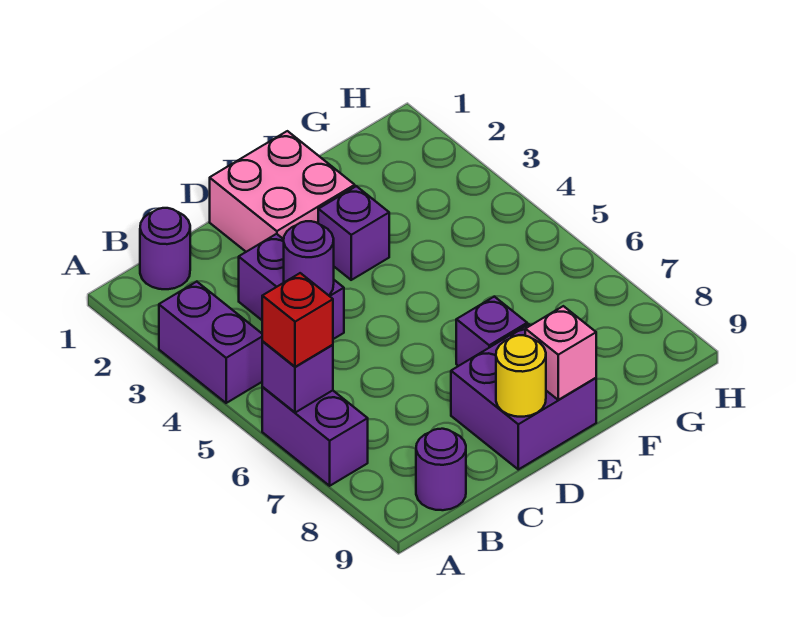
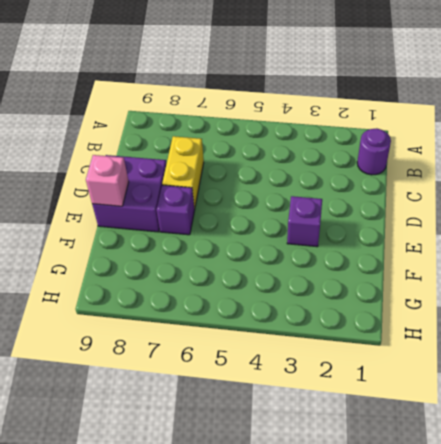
yellow 1x2 brick [162,136,204,209] -> none
none -> purple 1x2 brick [159,282,262,403]
none -> purple 1x2 brick [262,387,368,486]
none -> purple 1x1 round brick [416,429,466,510]

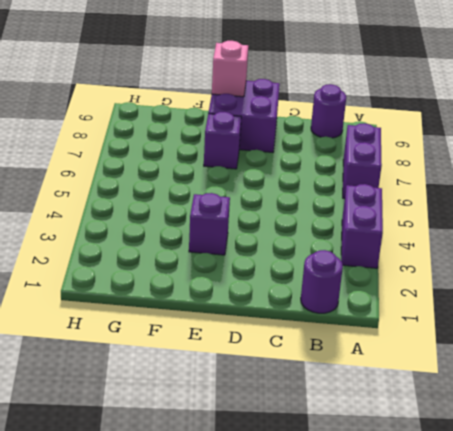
none -> purple 1x2 brick [239,234,344,339]
none -> pink 2x2 brick [210,131,355,252]
none -> purple 1x1 brick [262,341,333,413]

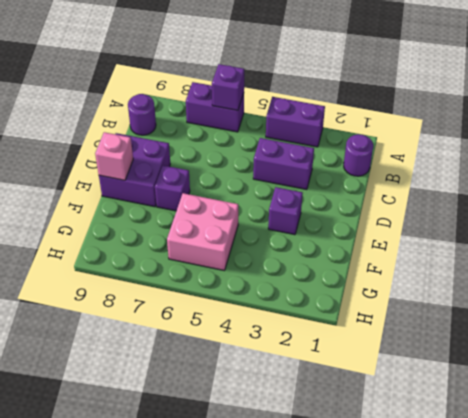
pink 2x2 brick [167,193,238,270] -> pink 2x2 brick moved to [210,131,355,252]
none -> purple 1x1 round brick [284,221,334,295]
none -> yellow 1x1 round brick [496,335,546,417]
none -> red 1x1 brick [262,273,333,367]

